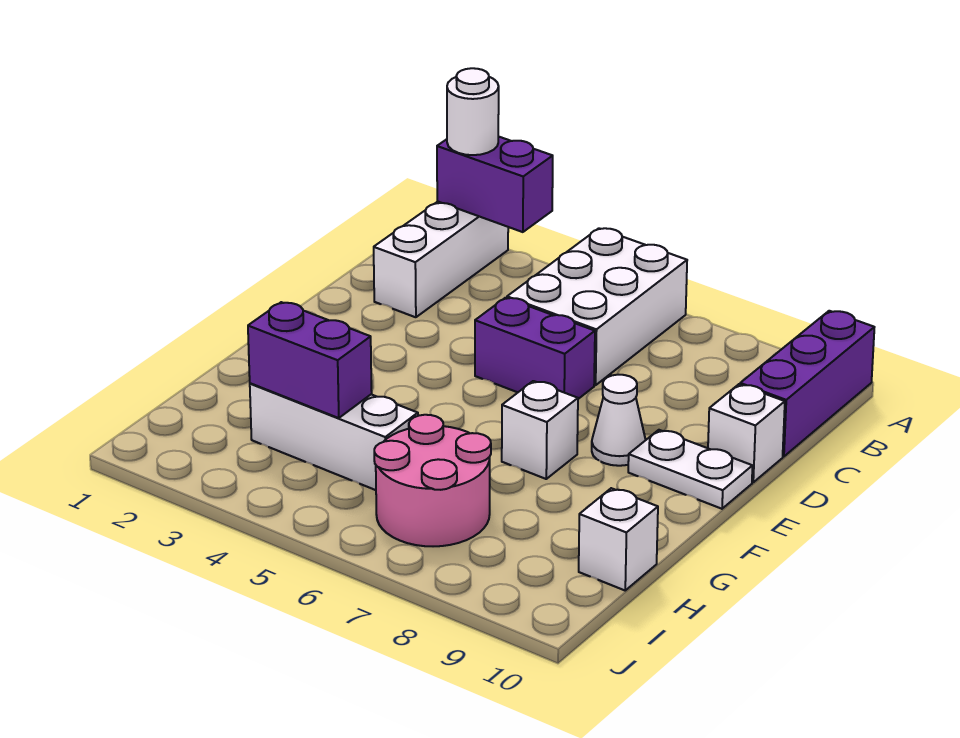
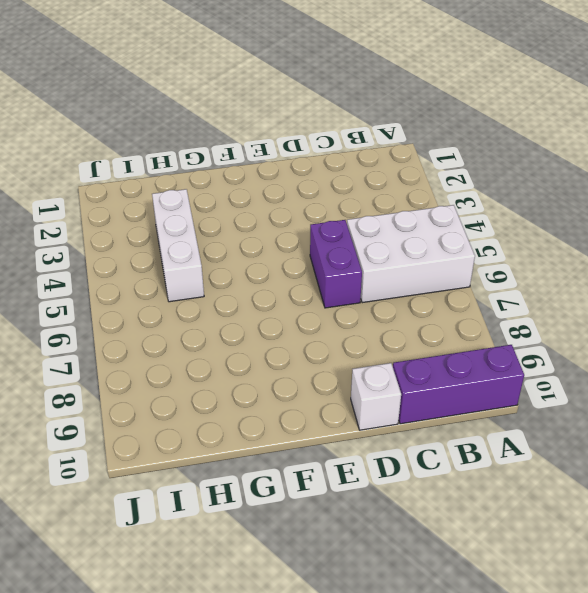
none -> white 1x3 brick [374,202,508,317]
none -> white 1x1 cone [592,375,645,466]
none -> white 1x2 plate [628,430,752,509]

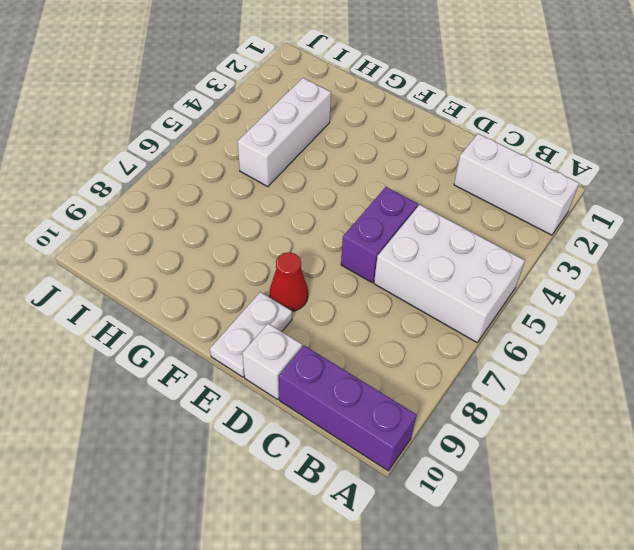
red 1x1 cone [269,252,308,311] -> white 1x1 cone [592,375,645,466]
none -> white 1x1 brick [502,381,578,479]
none -> pink 2x2 round brick [374,415,491,546]
none -> white 1x1 brick [579,488,658,590]

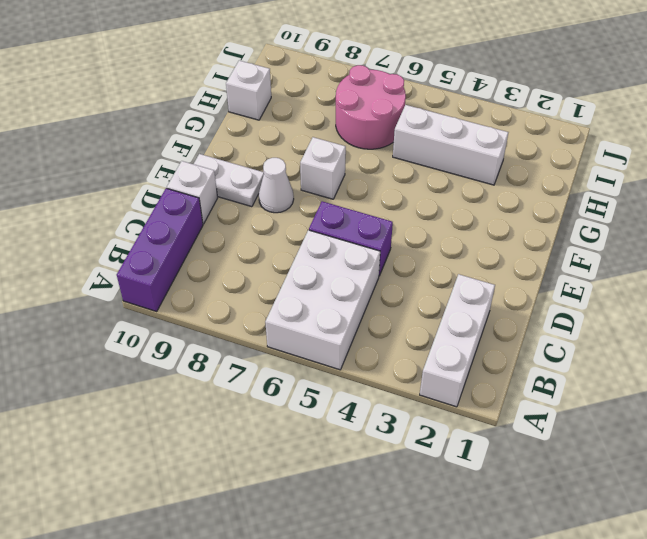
none -> purple 1x2 brick [437,136,553,232]
none -> purple 1x2 brick [248,302,372,418]
none -> white 1x1 round brick [447,68,499,155]

